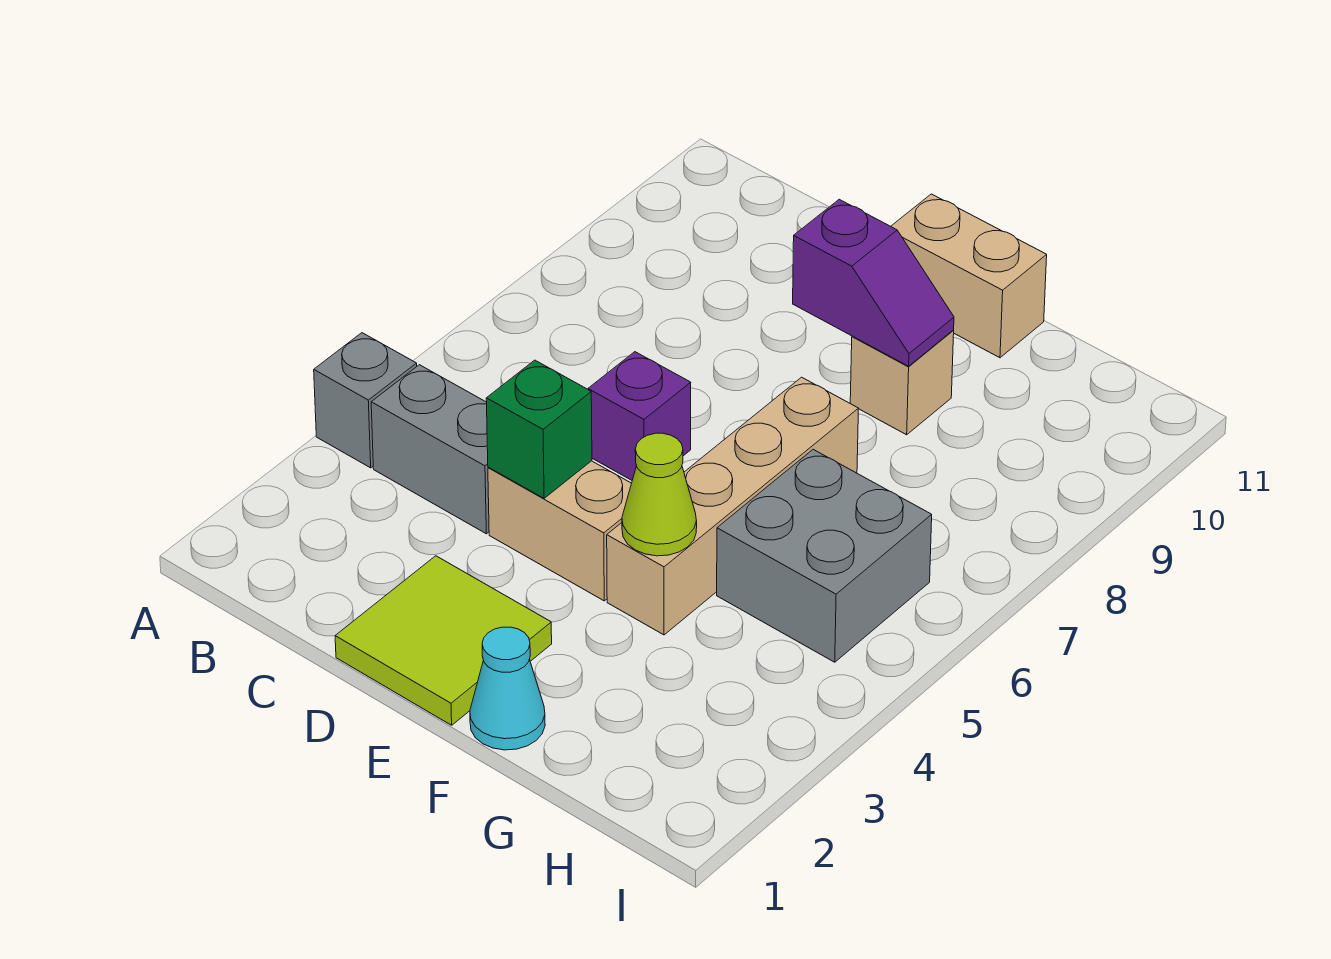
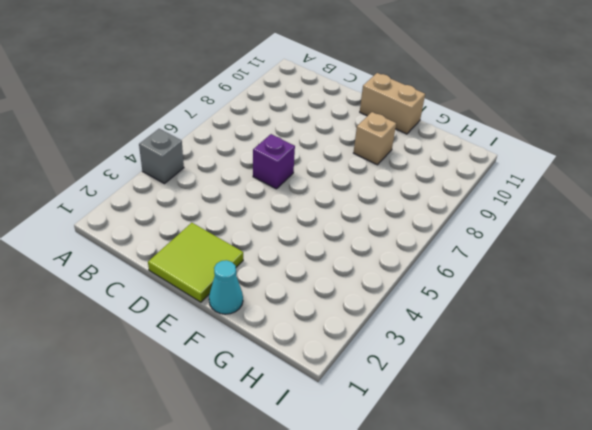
none -> grey 1x2 brick [371,365,489,534]
none -> tan 1x2 brick [488,461,632,601]
none -> tan 1x4 brick [607,377,859,635]

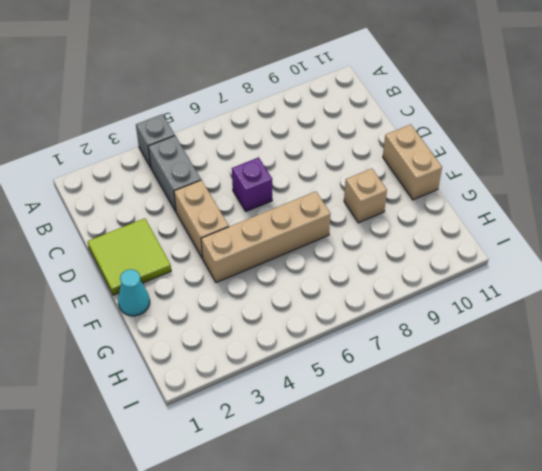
none -> grey 2x2 brick [717,449,932,662]
none -> green 1x1 brick [486,360,592,498]
none -> purple 1x2 slope [793,199,954,366]

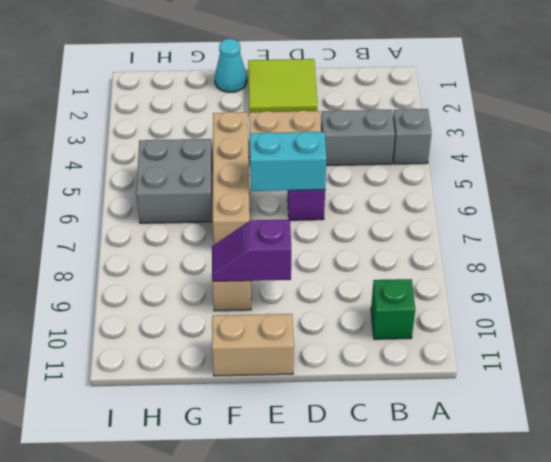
green 1x1 brick [371,279,415,339] -> green 1x1 brick moved to [486,360,592,498]
cyan 1x2 brick [250,131,327,191] -> none
none -> lime 1x1 cone [622,433,697,556]

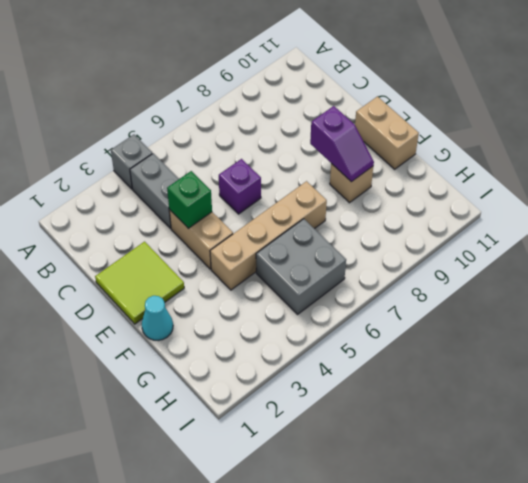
none -> lime 1x1 cone [622,433,697,556]

